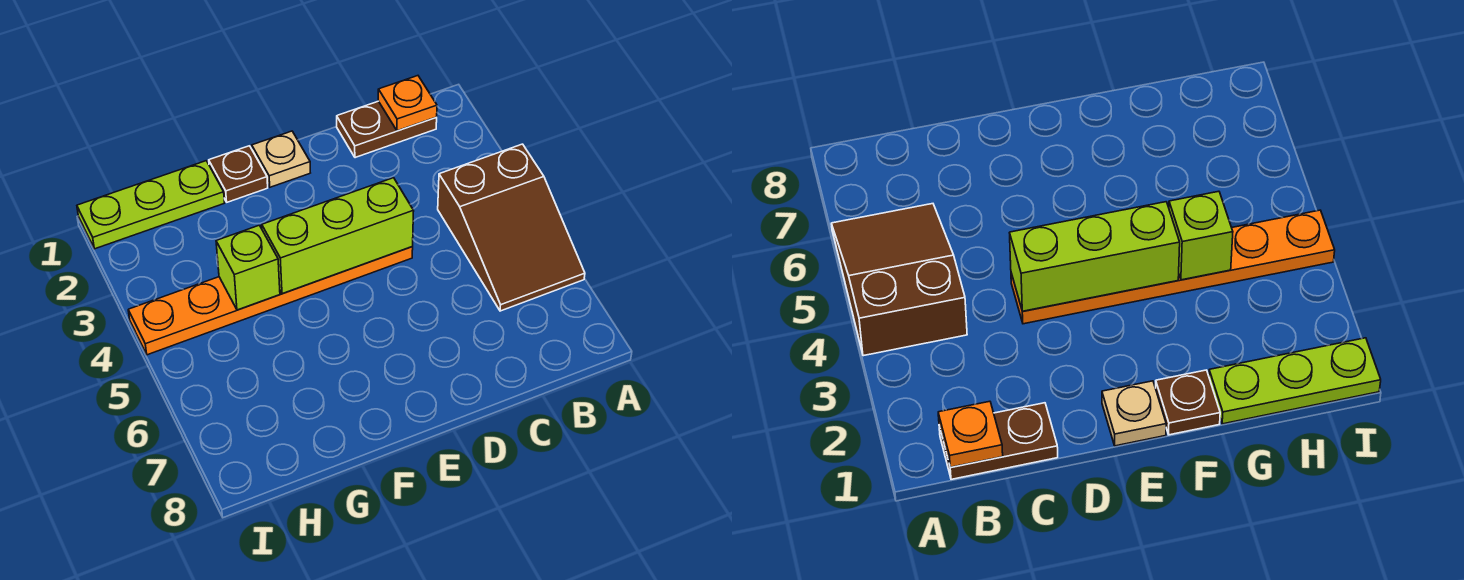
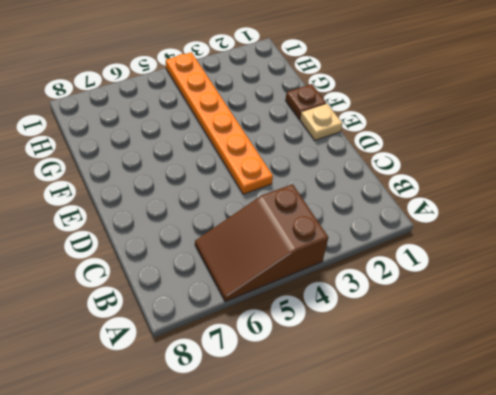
none -> brown 1x2 plate [337,101,437,158]
none -> lime 1x3 plate [77,161,224,249]

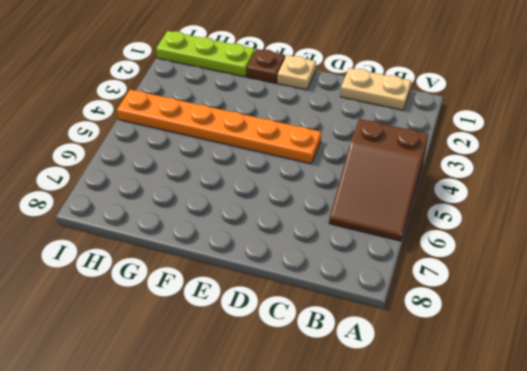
tan 1x2 plate [340,68,411,110] -> brown 1x2 plate [337,101,437,158]
none -> orange 1x1 plate [378,76,437,131]
none -> lime 1x3 brick [262,178,414,294]

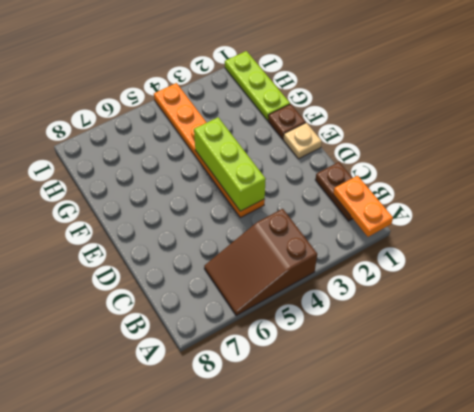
orange 1x2 plate [333,176,393,237] -> orange 1x1 plate [378,76,437,131]
none -> lime 1x1 brick [216,225,280,310]

